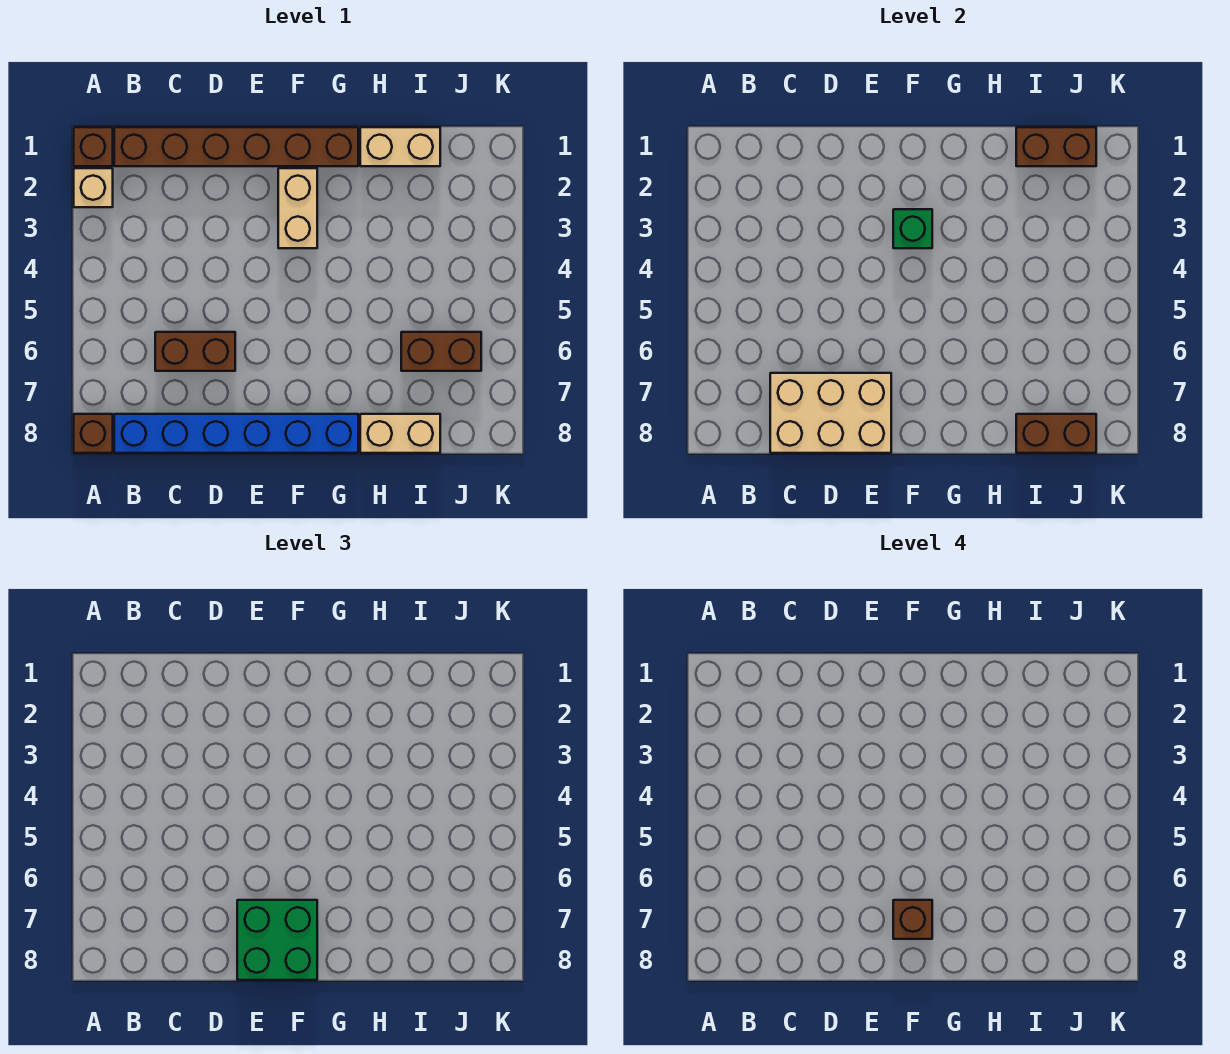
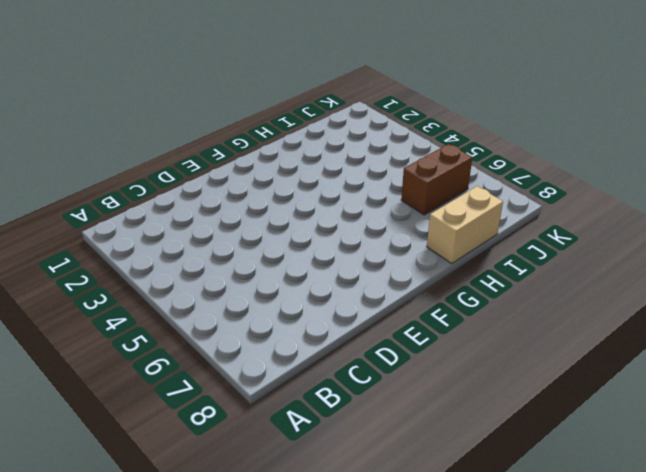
none -> brown 1x1 brick [74,127,113,166]
none -> tan 1x1 brick [74,168,113,207]
none -> brown 1x1 brick [74,414,113,453]

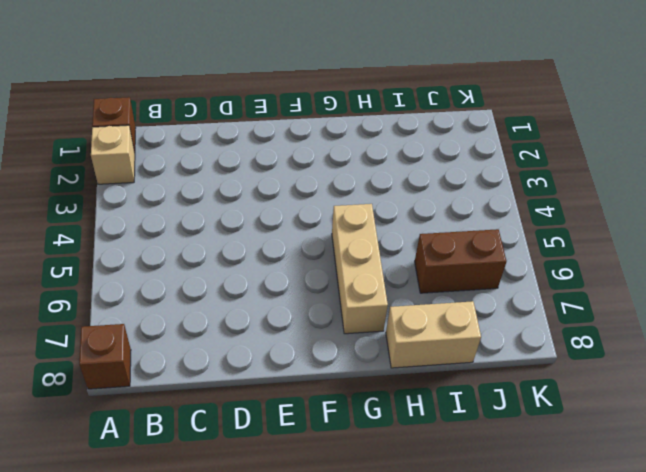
tan 1x3 brick [332,204,388,334] -> none
none -> brown 1x6 brick [114,127,358,166]
none -> blue 1x6 brick [114,414,358,453]
none -> brown 1x2 brick [155,332,235,371]

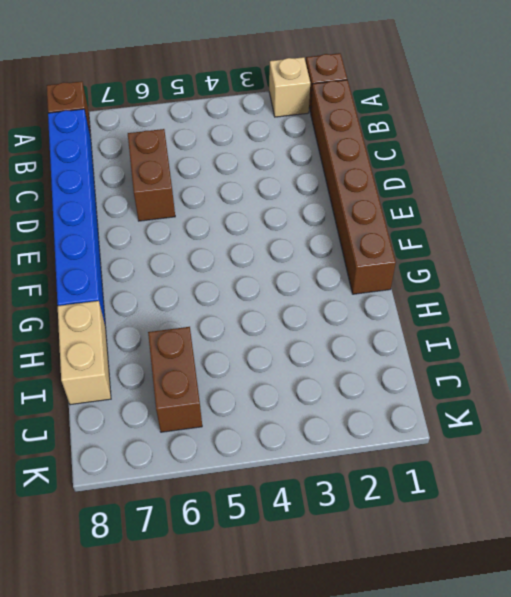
none -> tan 1x2 brick [278,168,317,248]
none -> tan 1x2 brick [360,127,440,166]
none -> tan 2x3 brick [770,373,891,453]

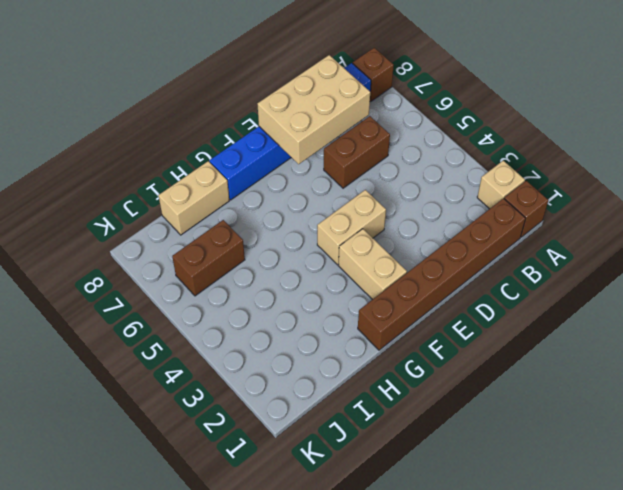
tan 1x2 brick [317,190,386,265] -> tan 1x2 brick moved to [360,127,440,166]
none -> green 1x1 brick [893,209,932,248]
none -> brown 1x2 brick [1016,127,1096,166]
none -> brown 1x2 brick [1016,414,1096,453]

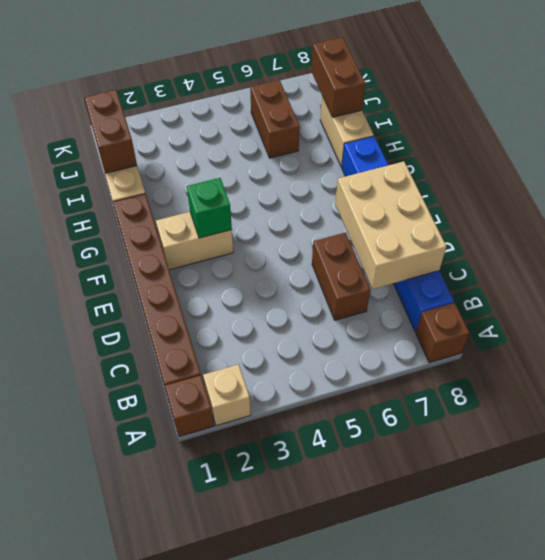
none -> green 2x2 brick [237,900,317,980]
none -> brown 1x1 brick [893,900,932,939]

